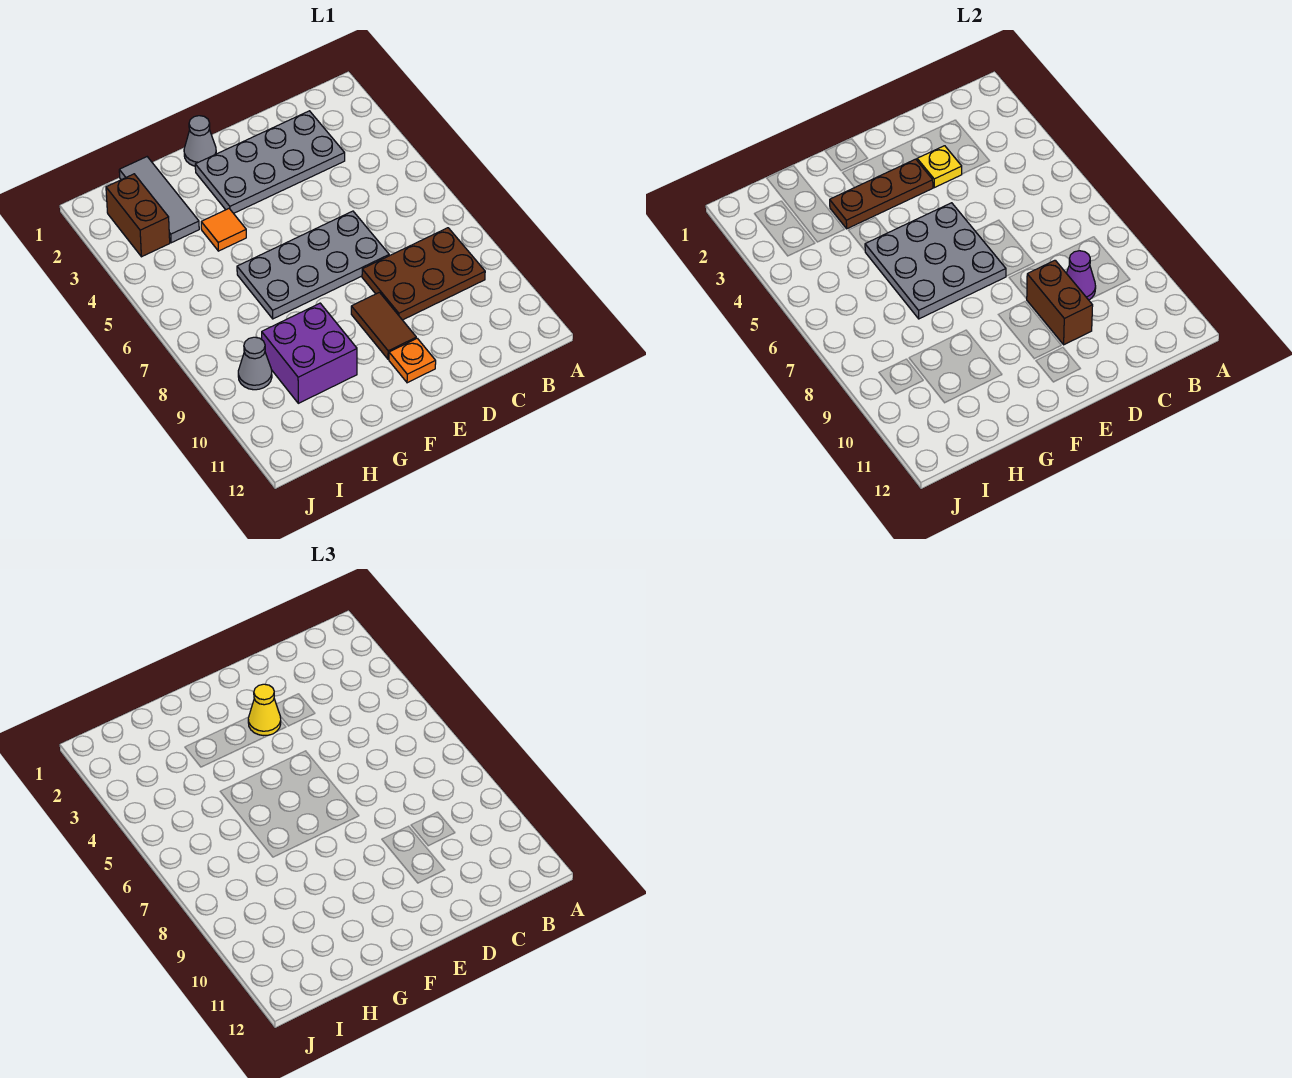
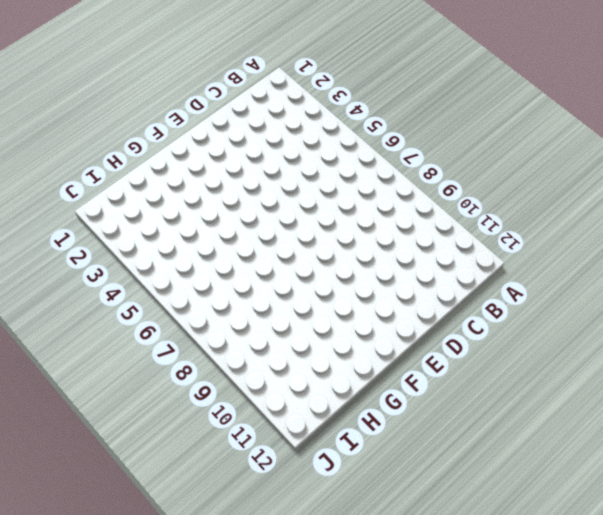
none -> brown 2x3 plate [362,228,485,320]
none -> grey 2x4 plate [195,111,345,213]
none -> grey 2x4 plate [237,211,389,319]

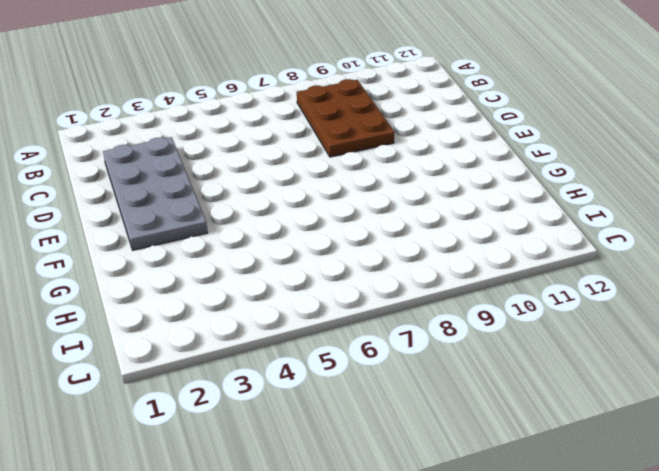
none -> grey 2x4 plate [237,211,389,319]
none -> brown 1x2 tile [351,292,416,359]
none -> orange 1x1 plate [389,338,436,383]

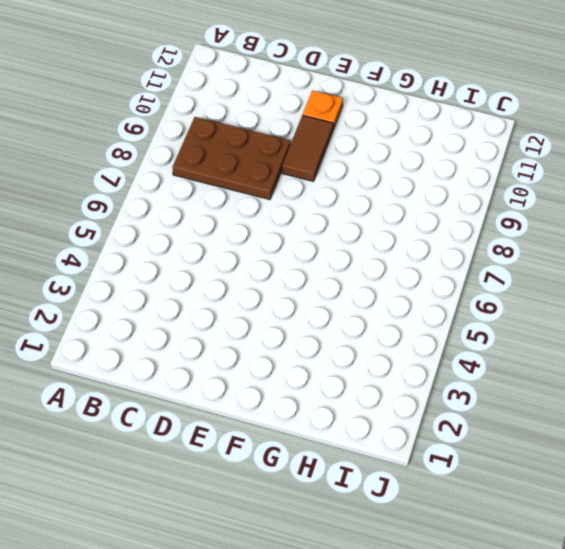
none -> grey 2x4 plate [195,111,345,213]
none -> grey 2x4 plate [237,211,389,319]
none -> grey 1x1 cone [184,116,216,166]

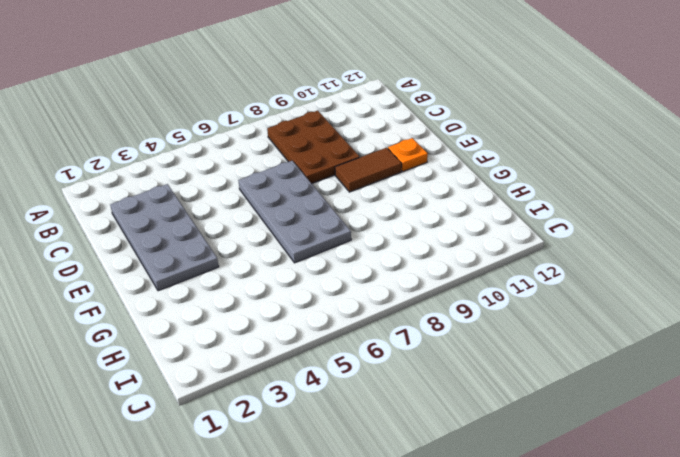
none -> grey 1x1 cone [184,116,216,166]
none -> orange 1x1 tile [201,209,246,251]
none -> purple 2x2 brick [262,303,357,403]

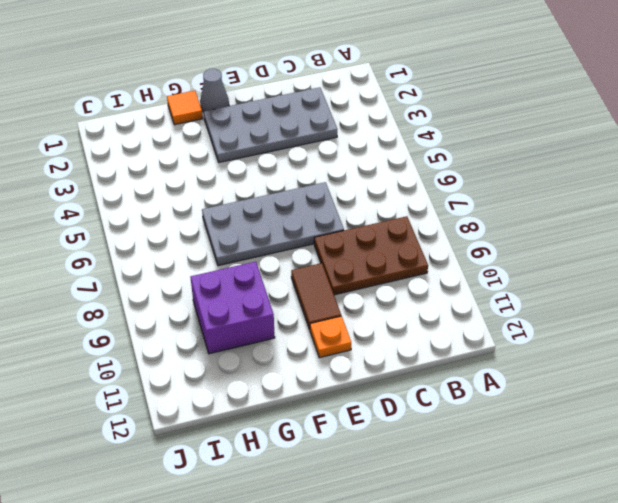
orange 1x1 tile [167,91,203,125] -> orange 1x1 tile moved to [201,209,246,251]
none -> grey 1x3 tile [119,157,199,243]
none -> brown 1x2 brick [106,174,170,257]
none -> grey 1x1 cone [238,337,272,390]

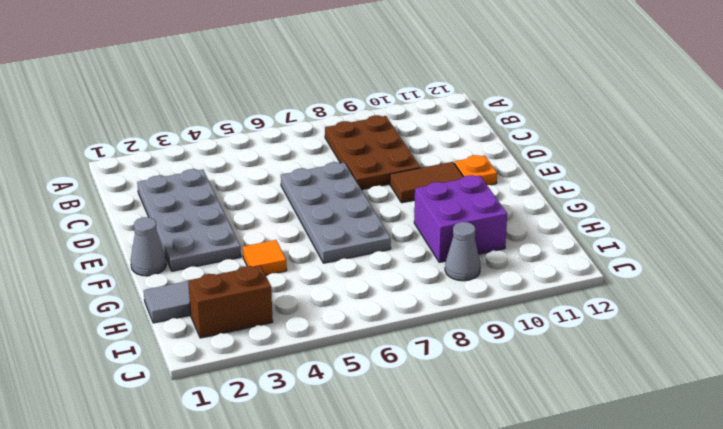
none -> purple 1x1 cone [1066,251,1096,300]
none -> yellow 1x1 plate [917,146,962,188]
none -> brown 1x2 brick [1027,260,1093,345]

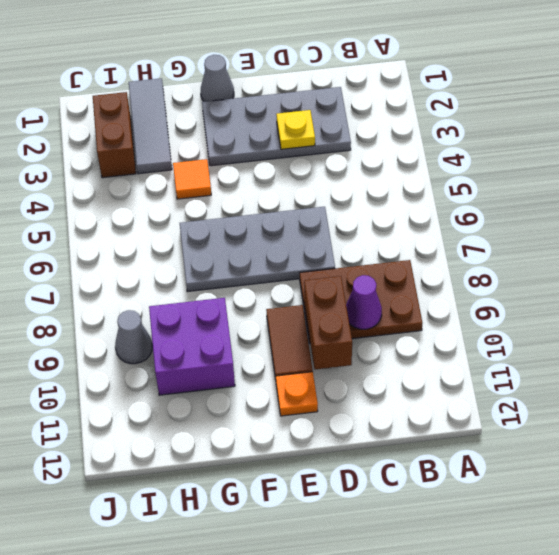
none -> brown 1x3 plate [830,159,933,229]
none -> grey 3x3 plate [865,203,1006,319]
none -> yellow 1x1 cone [248,684,281,736]

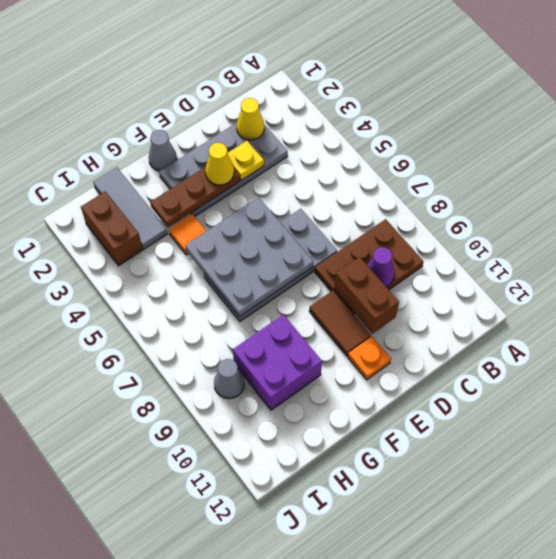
yellow 1x1 cone [237,98,264,140] -> none

